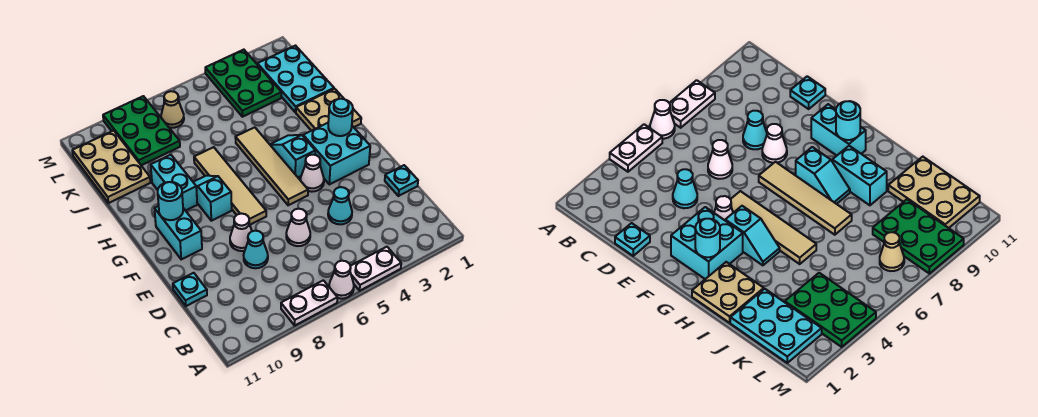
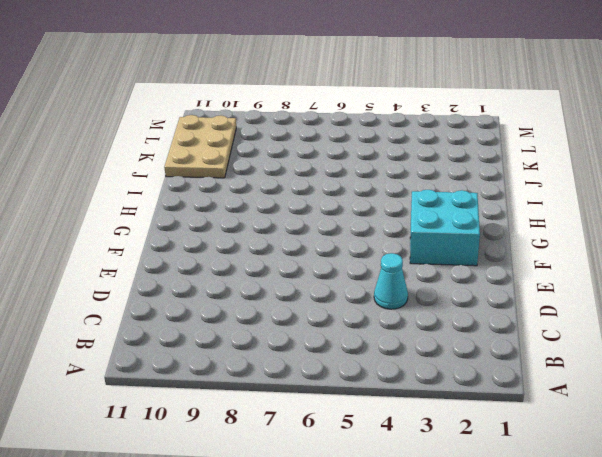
none -> white 1x2 plate [350,247,401,291]
none -> white 1x1 cone [329,261,354,299]
none -> white 1x2 plate [281,280,337,325]

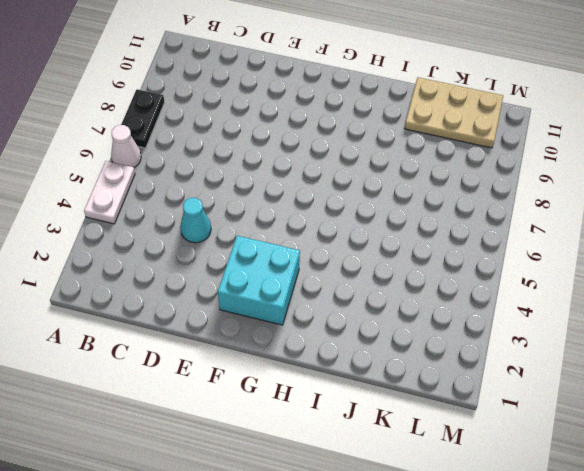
black 1x2 plate [121,89,165,148] -> white 1x2 plate [281,280,337,325]
none -> cyan 1x1 plate [385,165,418,196]
none -> white 1x1 cone [286,209,310,246]
none -> cyan 1x1 cone [244,231,268,268]

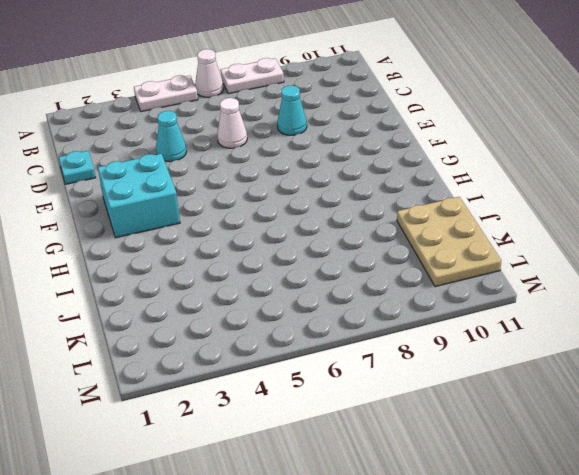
none -> cyan 1x1 plate [173,273,207,306]
none -> white 1x1 cone [230,214,252,251]
none -> white 1x1 cone [300,155,324,192]

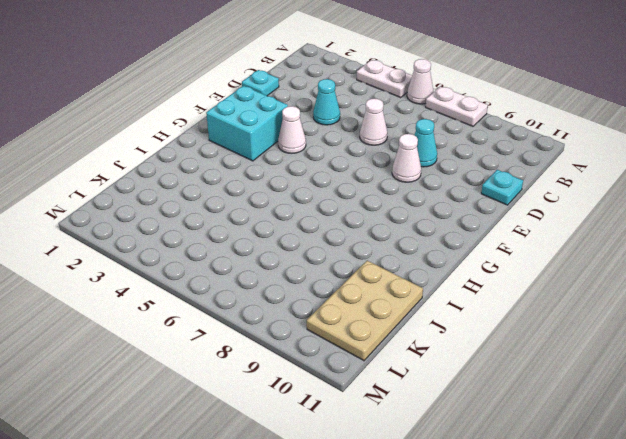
none -> tan 1x4 tile [235,127,308,205]
none -> tan 1x4 tile [194,147,266,225]
none -> cyan 1x2 brick [154,206,202,259]

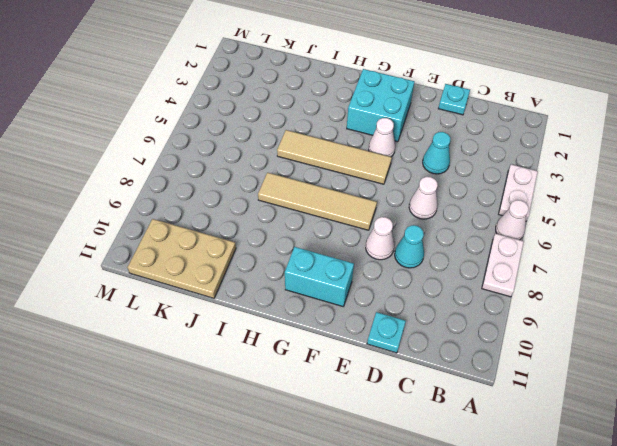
none -> cyan 1x2 slope [270,135,315,177]
none -> cyan 1x2 slope [193,176,232,221]
none -> tan 2x2 plate [296,89,361,131]

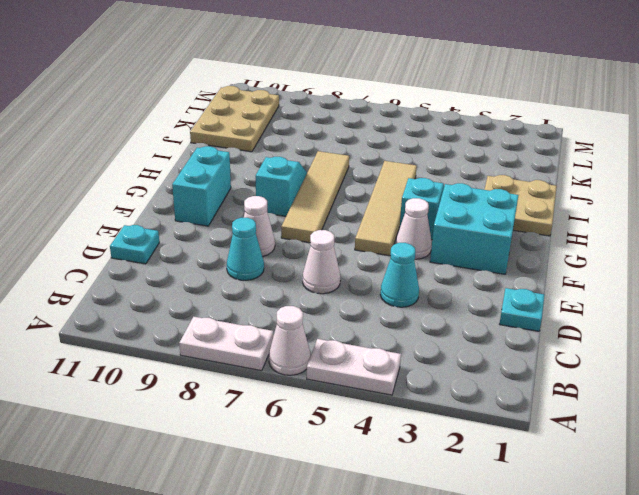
none -> cyan 1x2 brick [151,155,197,211]
none -> cyan 2x3 plate [257,46,334,112]
none -> green 2x3 plate [205,50,281,117]

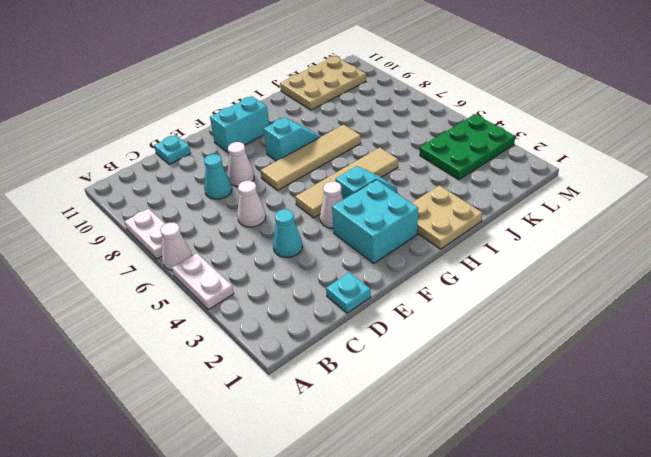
none -> cyan 1x2 brick [151,155,197,211]
none -> cyan 2x3 plate [257,46,334,112]
none -> green 2x3 plate [103,96,180,165]

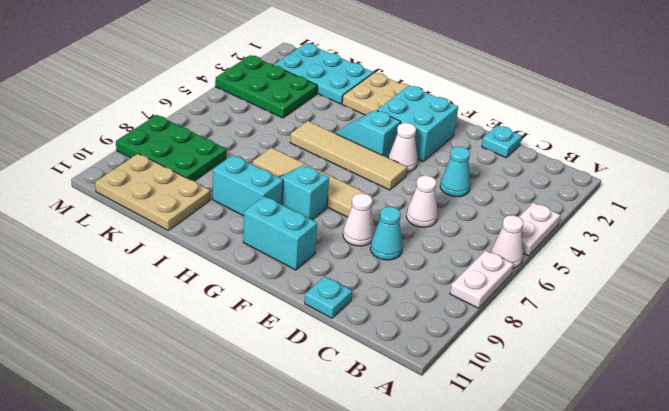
none -> tan 1x1 cone [161,91,184,128]
none -> cyan 1x1 round brick [328,99,353,136]
none -> cyan 1x1 round brick [158,182,183,220]

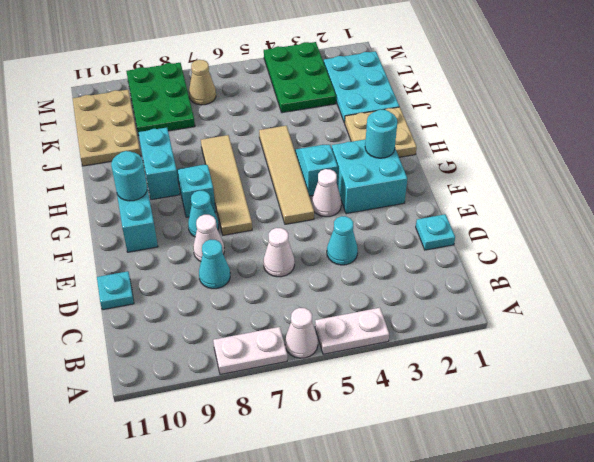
cyan 1x1 cone [188,191,219,237] -> none

